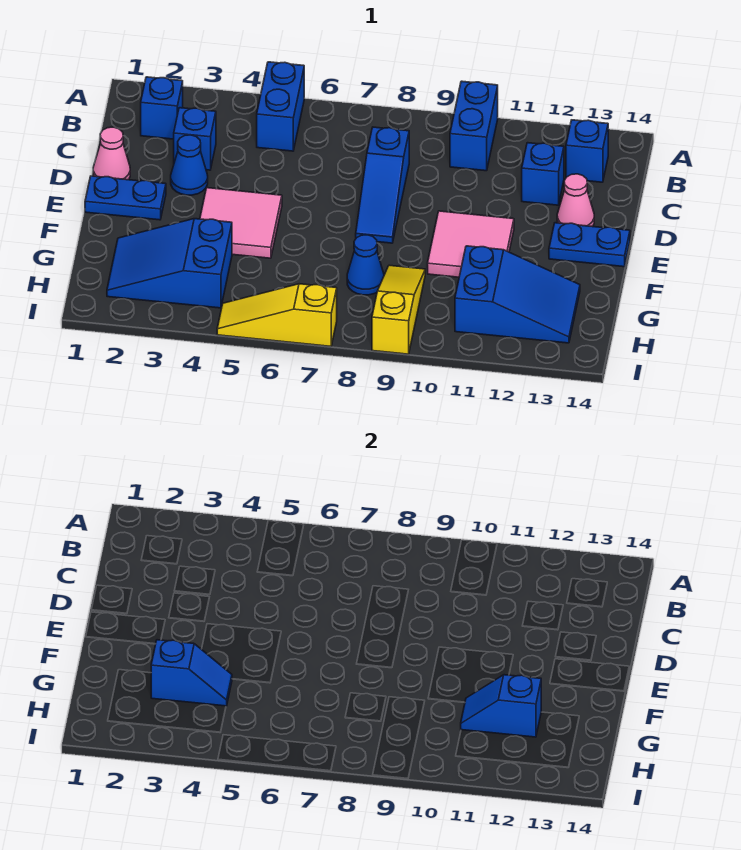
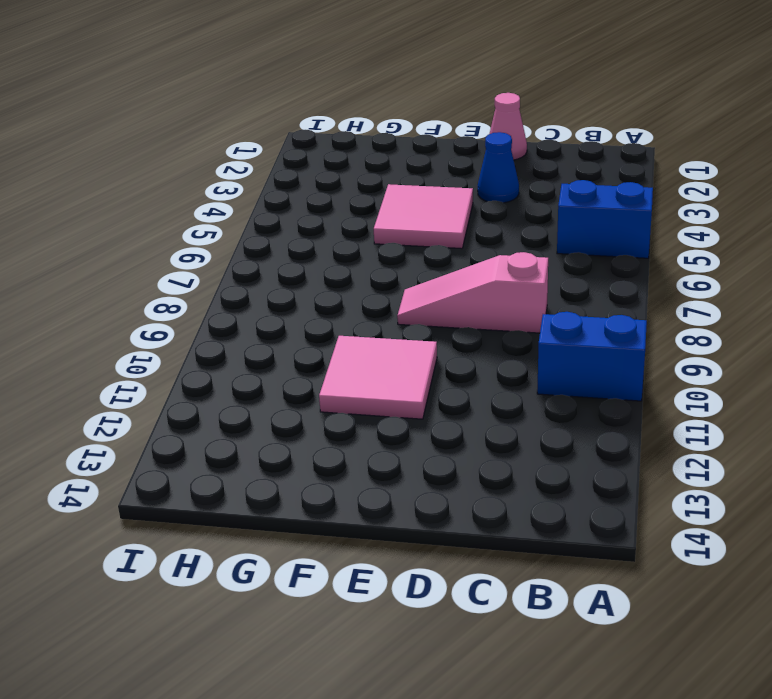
pink 1x3 slope [397,252,548,333] -> blue 1x3 slope [356,127,409,243]
none -> blue 1x1 brick [141,77,183,139]
none -> blue 1x1 brick [566,120,608,182]
none -> blue 1x1 brick [174,108,216,170]

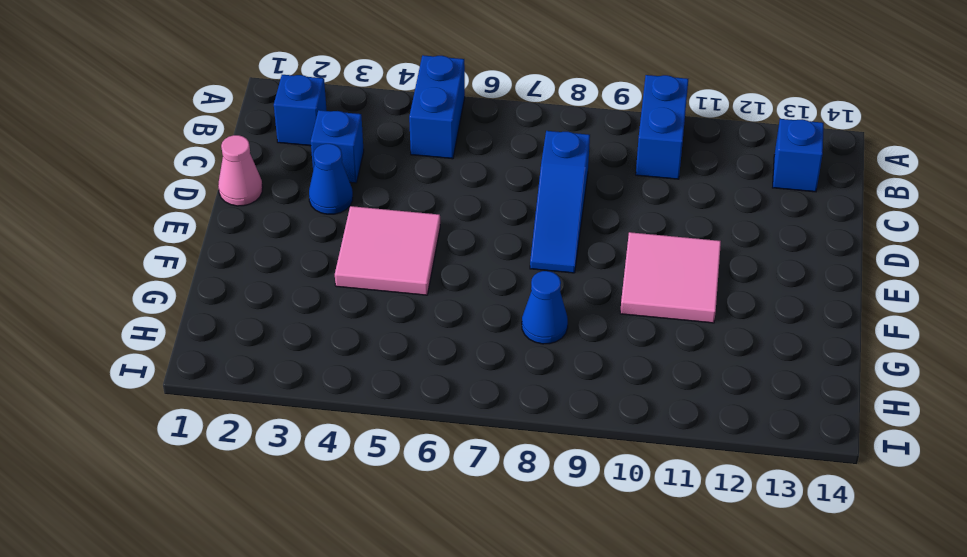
none -> blue 1x1 brick [522,143,564,205]
none -> pink 1x1 cone [557,174,594,227]
none -> blue 1x2 plate [85,176,166,220]

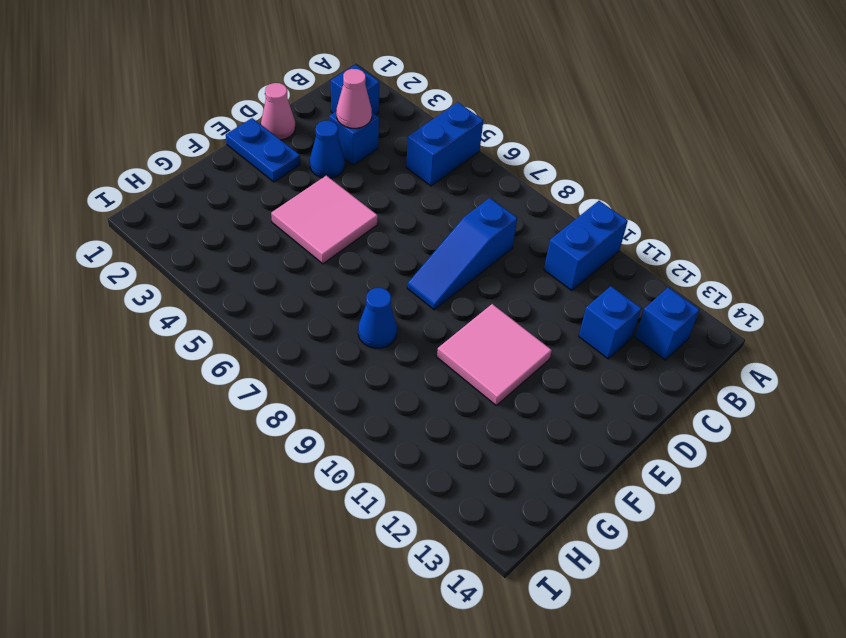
pink 1x1 cone [336,69,372,128] -> pink 1x1 cone moved to [557,174,594,227]
none -> blue 1x2 plate [549,223,630,267]
none -> blue 2x3 slope [107,219,232,308]
none -> yellow 1x3 slope [372,265,425,354]

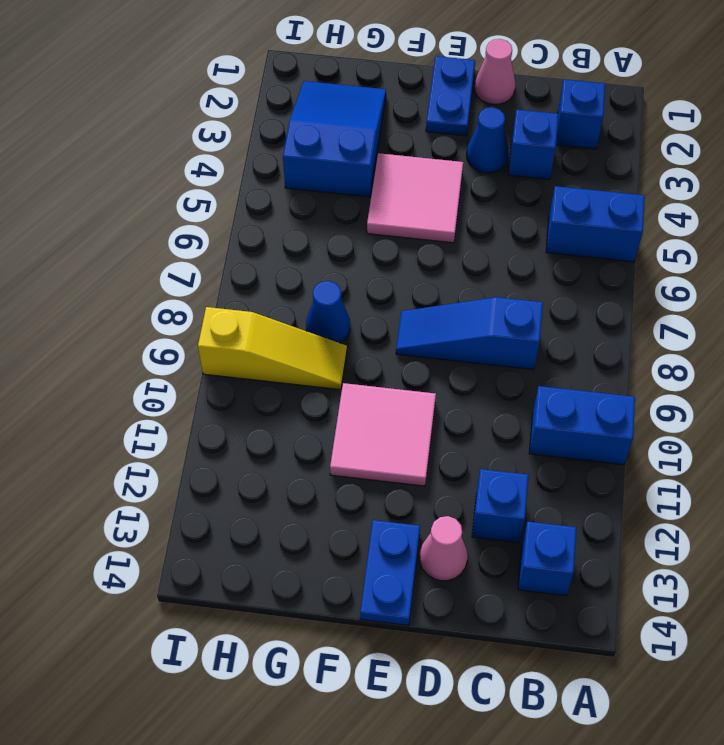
none -> blue 2x3 slope [455,246,580,343]
none -> yellow 1x3 slope [217,284,337,346]
none -> blue 1x2 slope [151,640,232,706]

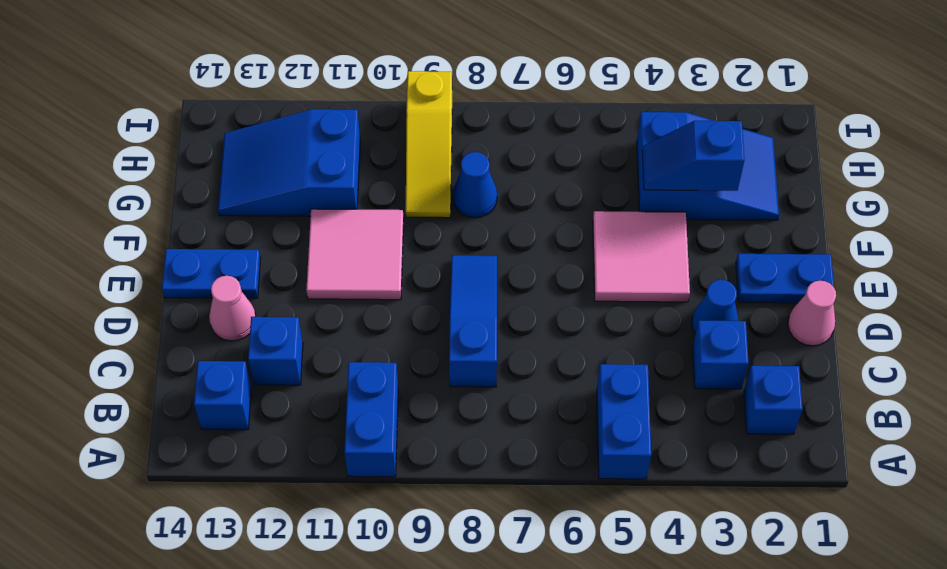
none -> yellow 1x3 slope [217,284,337,346]
none -> blue 1x2 slope [461,675,541,737]

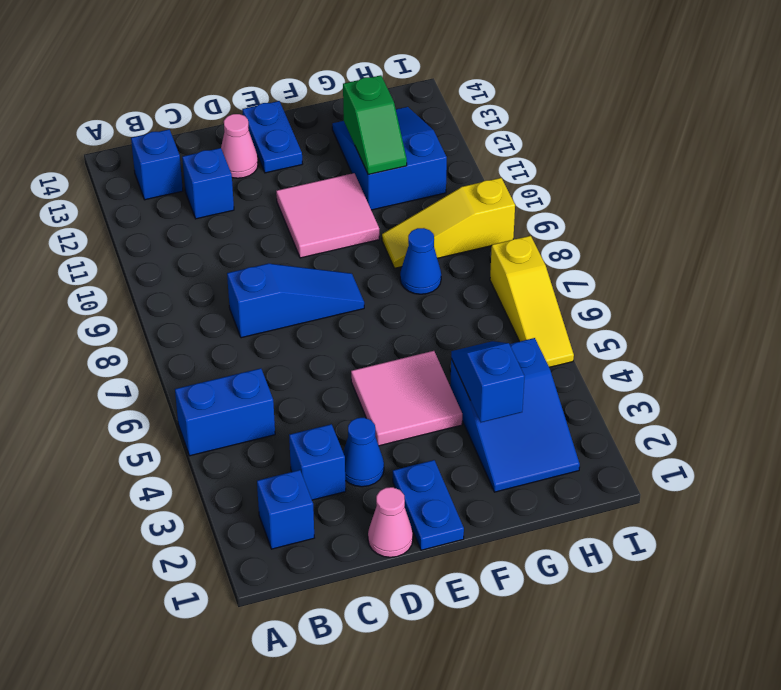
green 1x2 slope [343,75,407,175] -> blue 1x2 slope [461,675,541,737]
none -> blue 1x2 brick [450,81,498,171]

